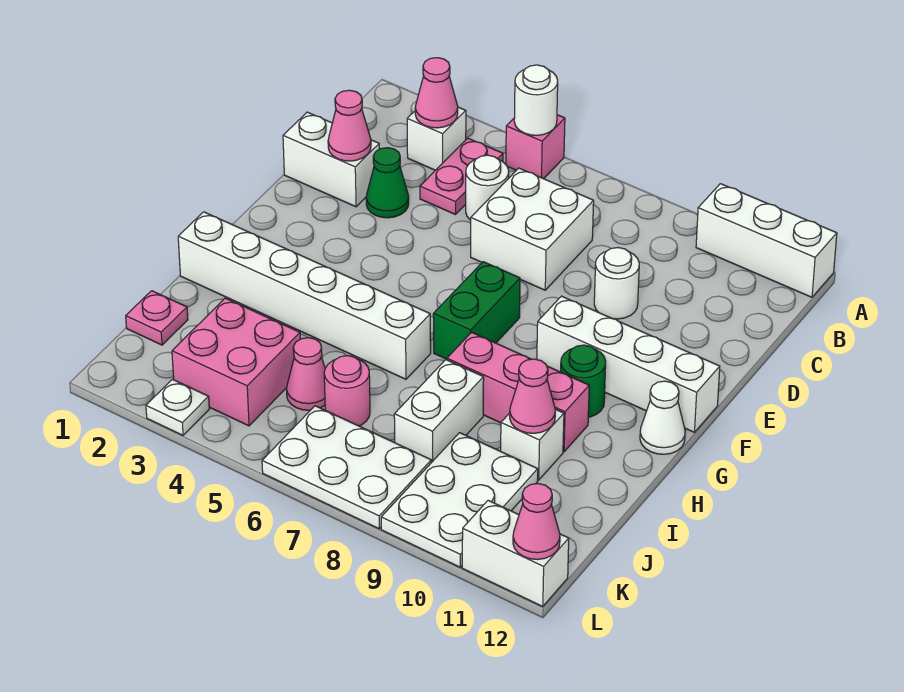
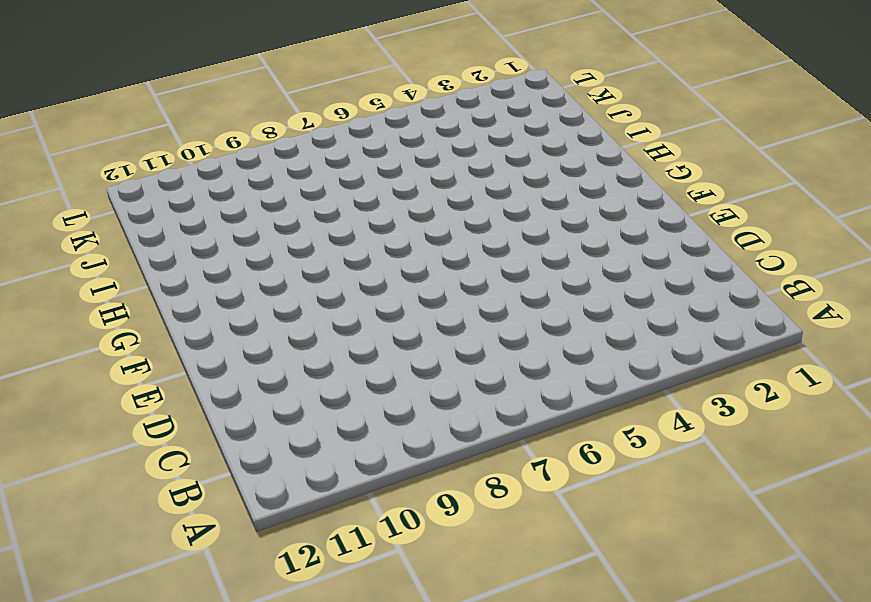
none -> pink 1x1 brick [506,115,565,179]
none -> white 1x3 brick [696,184,837,297]
none -> white 1x1 brick [407,107,466,170]
none -> pink 1x2 plate [420,138,503,214]

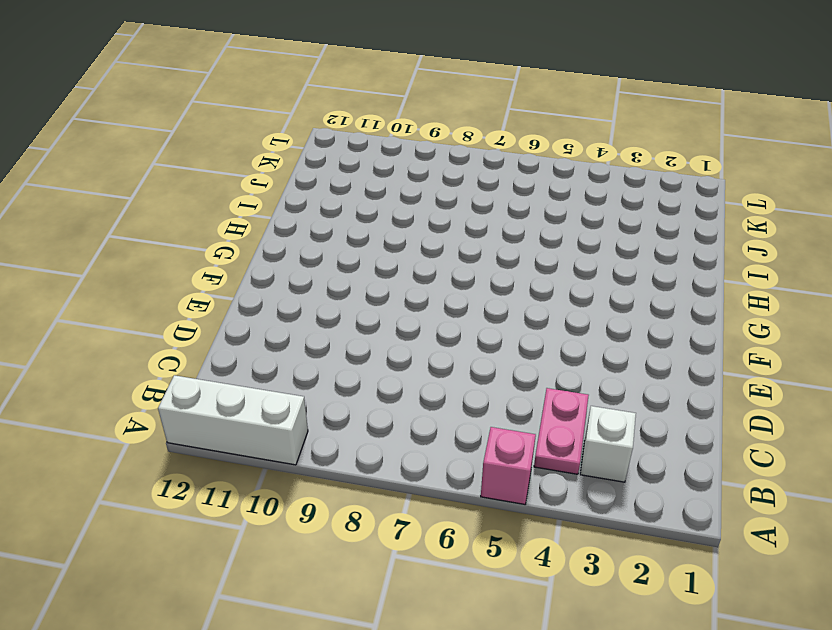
none -> white 1x1 round brick [466,155,509,220]
none -> white 2x2 brick [471,168,594,290]
none -> white 1x2 brick [283,112,379,207]
none -> green 1x1 cone [366,148,409,218]

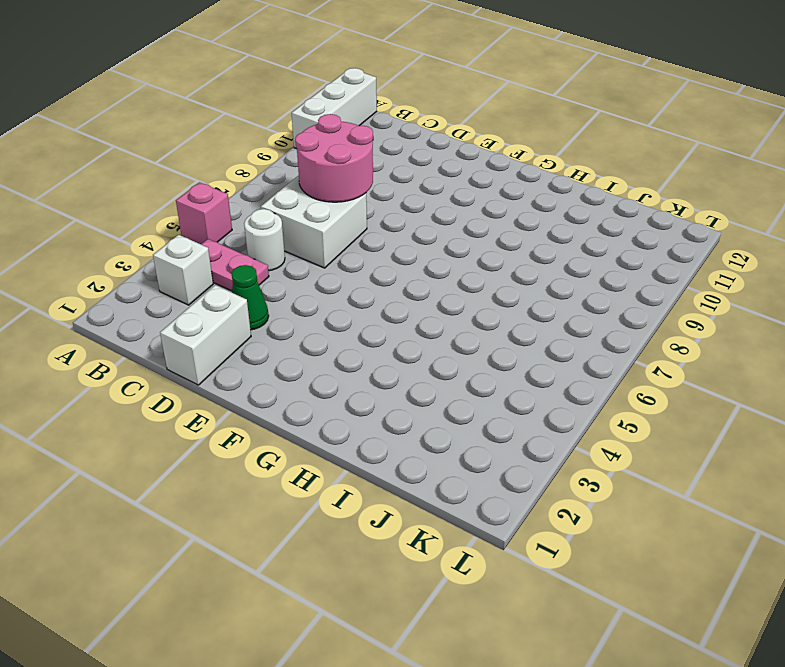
pink 2x2 round brick [295,114,373,202] -> none
none -> white 1x1 round brick [594,248,639,319]
none -> green 1x2 brick [433,262,520,359]
none -> white 1x4 brick [537,296,720,432]
none -> green 1x1 round brick [561,345,606,417]

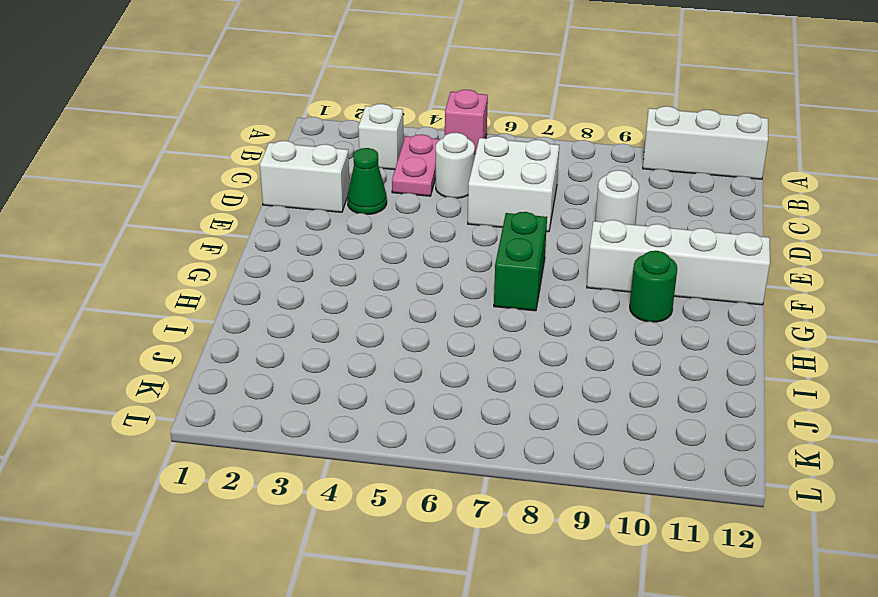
none -> white 1x1 cone [640,381,685,454]
none -> white 1x6 brick [178,212,431,379]
none -> pink 1x3 brick [447,332,589,452]
none -> white 1x2 brick [394,360,484,463]

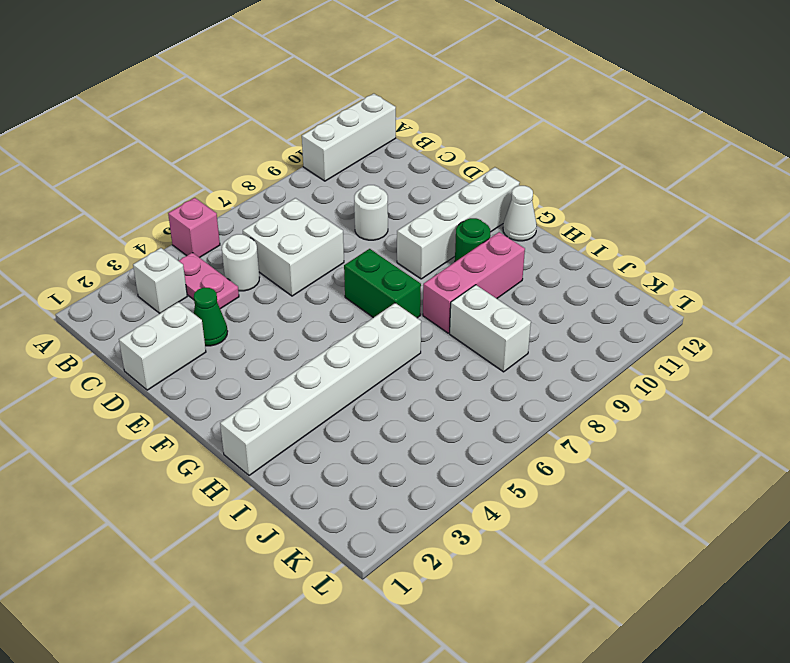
none -> white 1x1 brick [501,409,564,480]
none -> pink 1x1 plate [126,291,188,345]
none -> pink 2x2 brick [172,298,300,426]
none -> pink 1x1 cone [287,338,325,410]

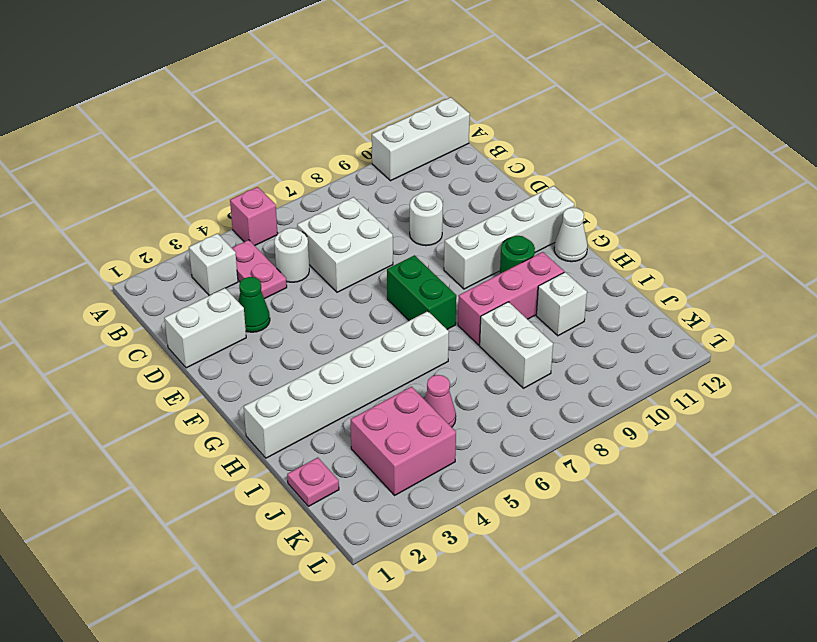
none -> pink 1x1 round brick [324,356,370,426]
none -> white 2x3 plate [381,433,538,567]
none -> white 2x3 plate [262,406,431,529]
none -> white 1x1 plate [146,379,209,435]

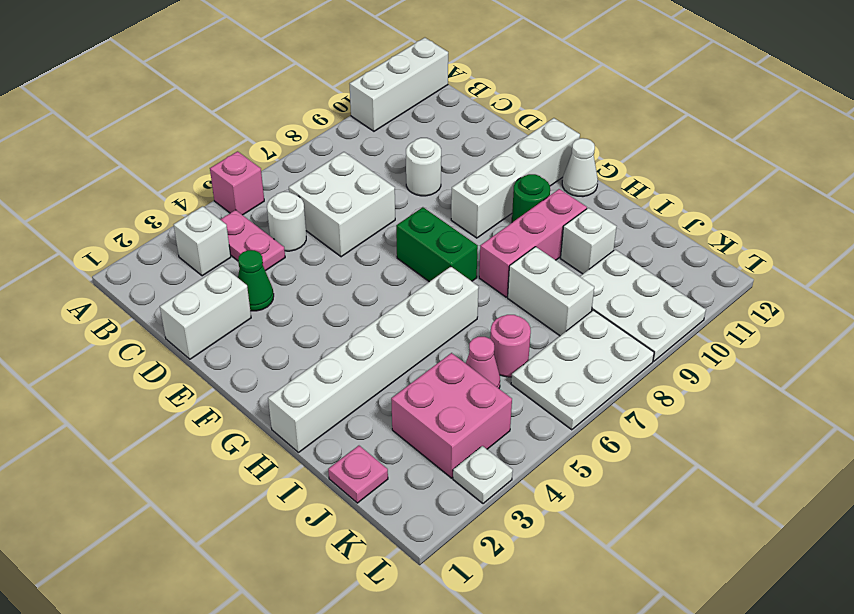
none -> white 1x2 brick [462,500,569,607]
none -> white 1x1 round brick [514,65,558,135]
none -> pink 1x1 cone [415,58,458,128]
none -> pink 1x1 cone [328,90,371,161]

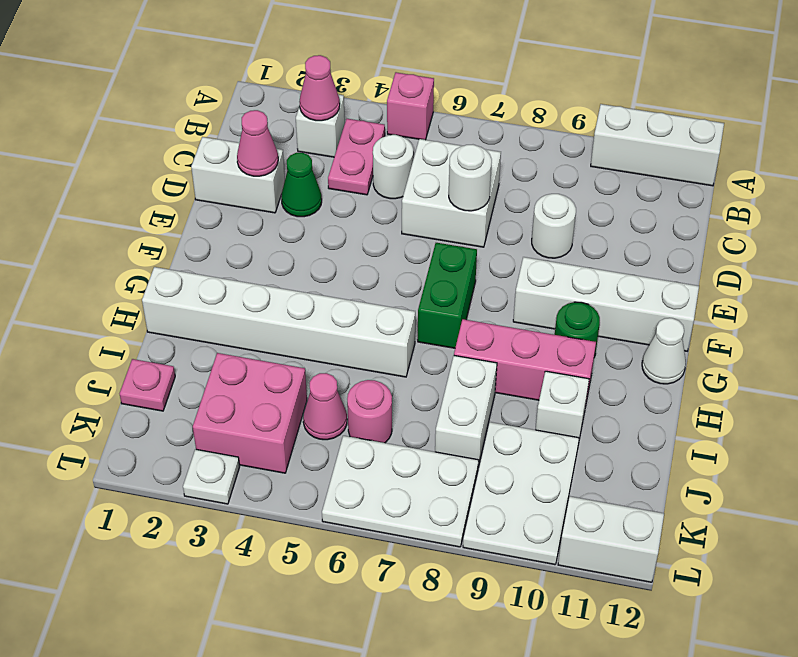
white 1x1 round brick [449,145,492,211] -> white 1x1 round brick moved to [514,65,558,135]
none -> pink 1x1 cone [510,359,555,433]
none -> pink 1x1 cone [513,484,560,560]

